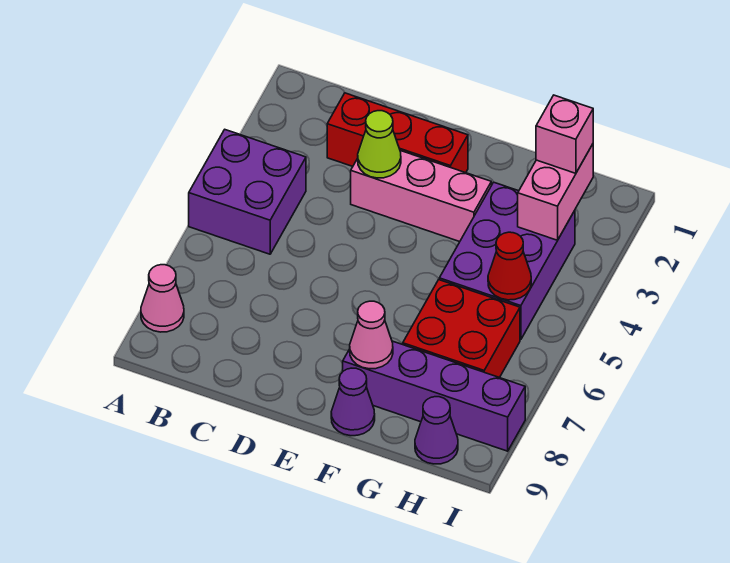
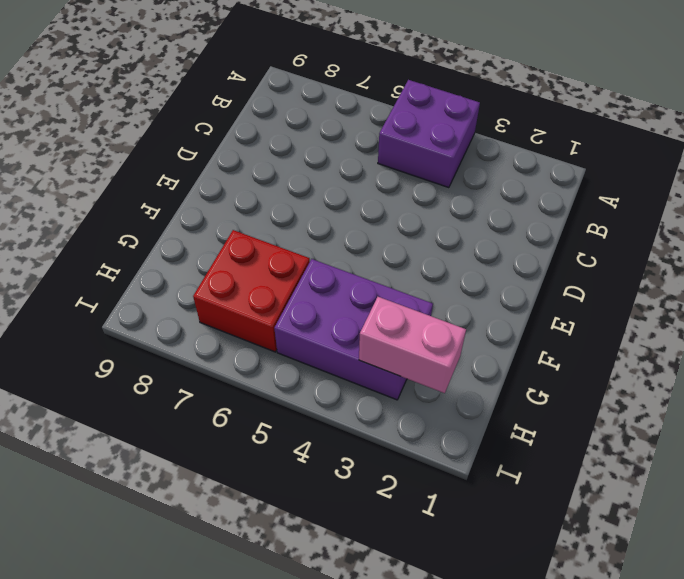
none -> pink 1x1 cone [141,265,184,332]
none -> red 1x3 brick [327,93,468,173]
none -> pink 1x3 brick [351,151,491,242]

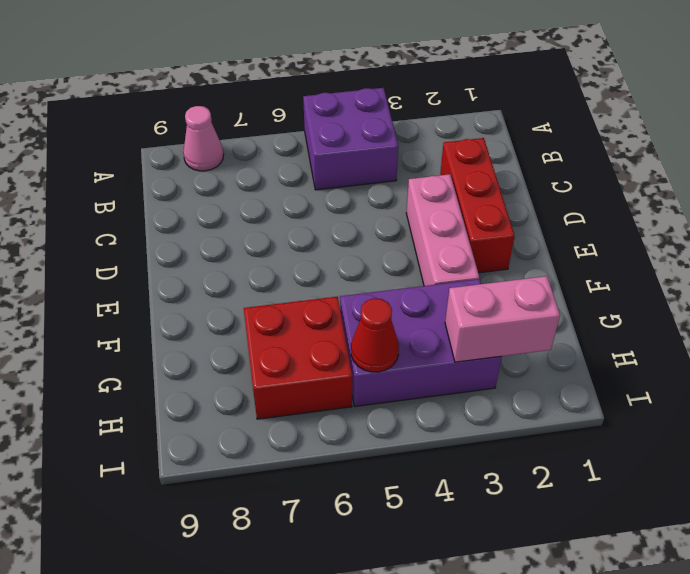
none -> purple 1x4 brick [343,341,525,451]
none -> purple 1x1 cone [331,368,375,436]
none -> purple 1x1 cone [415,397,458,464]

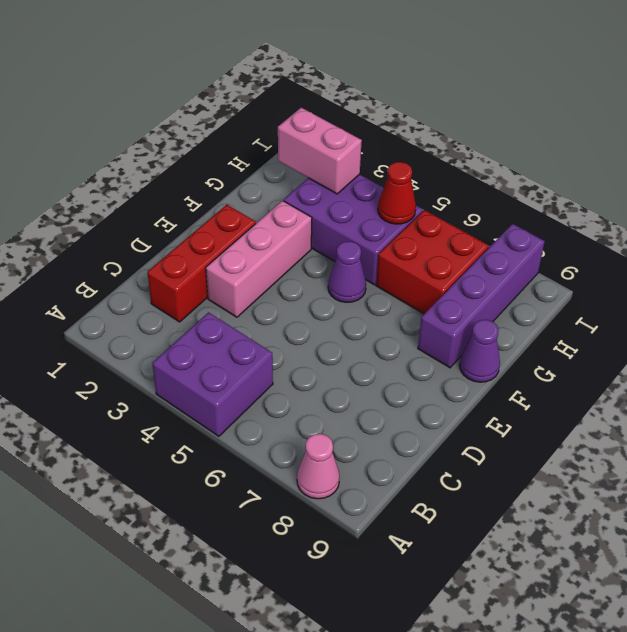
purple 1x1 cone [328,241,366,302] -> purple 1x1 cone moved to [415,397,458,464]
none -> lime 1x1 cone [358,111,401,178]
none -> pink 1x1 cone [350,301,393,369]
none -> pink 1x1 brick [536,95,593,173]

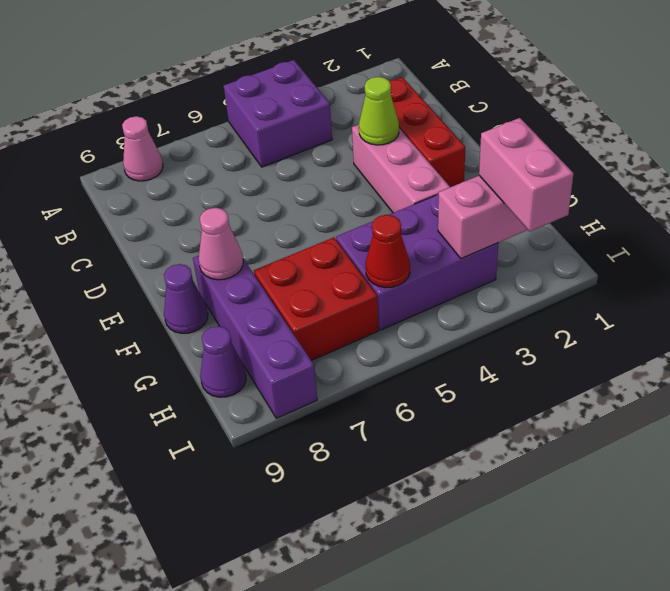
pink 1x2 brick [479,118,574,231] -> pink 1x1 brick [536,95,593,173]

